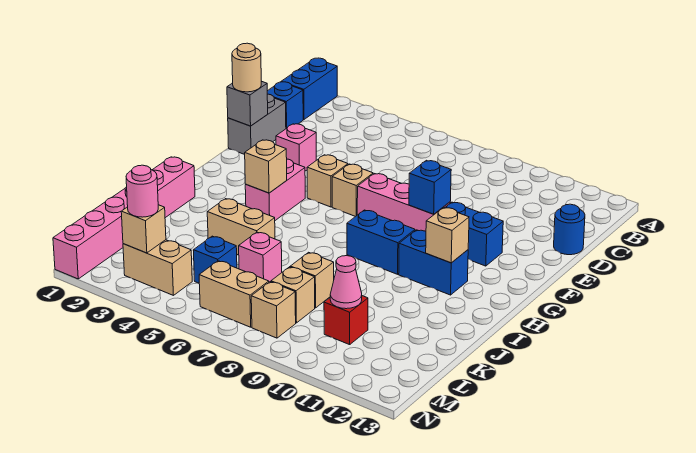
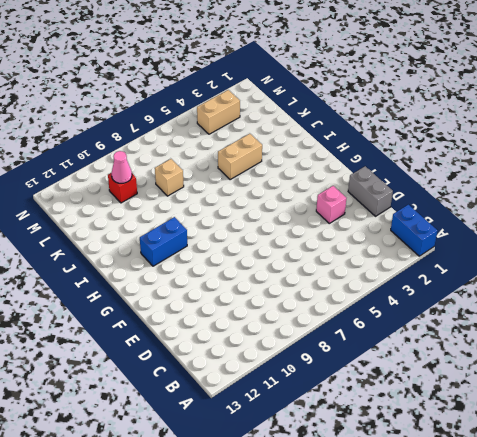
none -> blue 1x1 brick [267,82,303,128]
none -> blue 1x1 round brick [554,204,585,255]
none -> tan 1x1 brick [307,155,348,207]
none -> tan 1x1 brick [332,164,373,217]

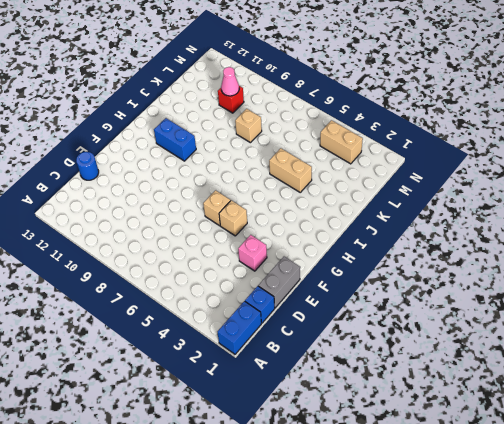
none -> pink 1x3 brick [357,174,450,231]
none -> blue 1x2 brick [445,202,503,266]
none -> pink 1x2 brick [245,159,305,220]
none -> blue 1x2 brick [347,210,415,274]

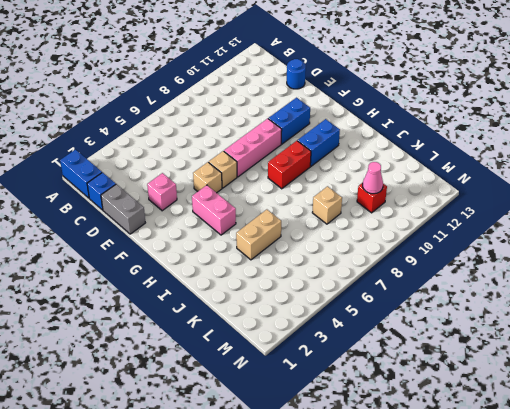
red 1x2 brick [268,141,311,189] -> blue 1x2 brick [347,210,415,274]
none -> pink 1x6 brick [53,157,195,279]
none -> pink 1x1 brick [239,232,282,282]
none -> blue 1x1 brick [193,236,237,283]
none -> tan 1x1 brick [271,267,315,323]

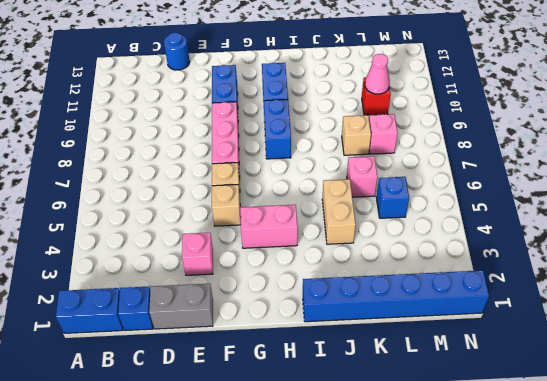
blue 1x6 brick [303,270,489,322] -> pink 1x6 brick [53,157,195,279]
pink 1x1 brick [369,114,398,154] -> tan 1x1 brick [271,267,315,323]
none -> tan 1x2 brick [123,240,192,295]
none -> tan 1x2 brick [199,261,269,327]
none -> tan 1x1 brick [251,282,296,338]
none -> grey 1x1 brick [227,81,268,126]

